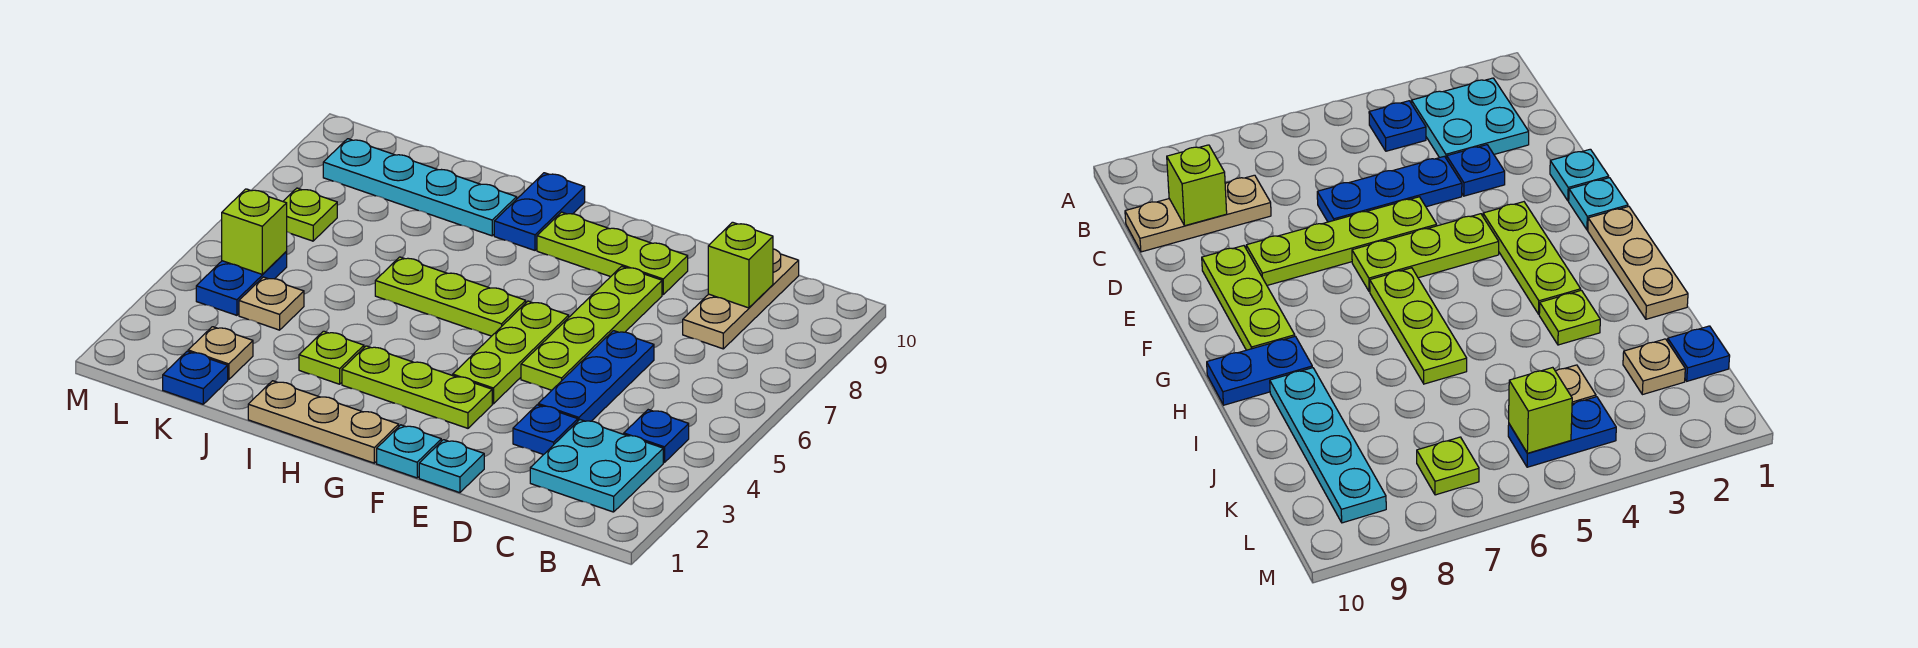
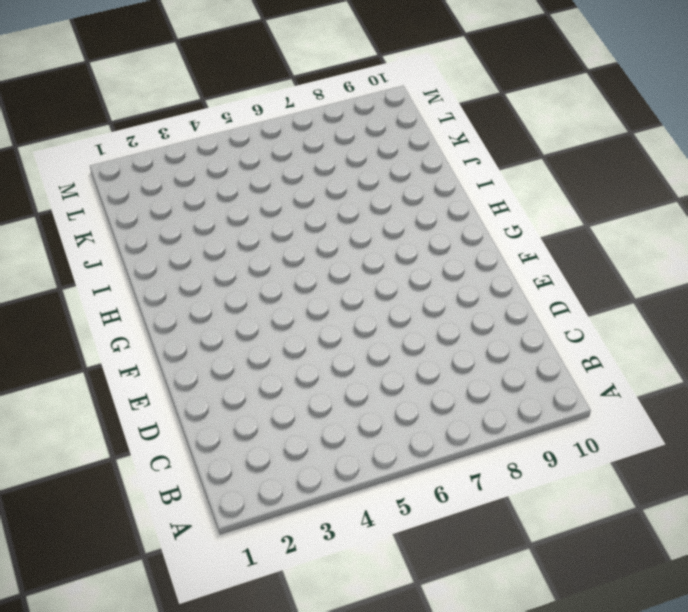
none -> cyan 2x2 plate [530,420,663,512]
none -> blue 1x1 plate [624,410,689,463]
none -> tan 1x3 plate [683,249,799,349]

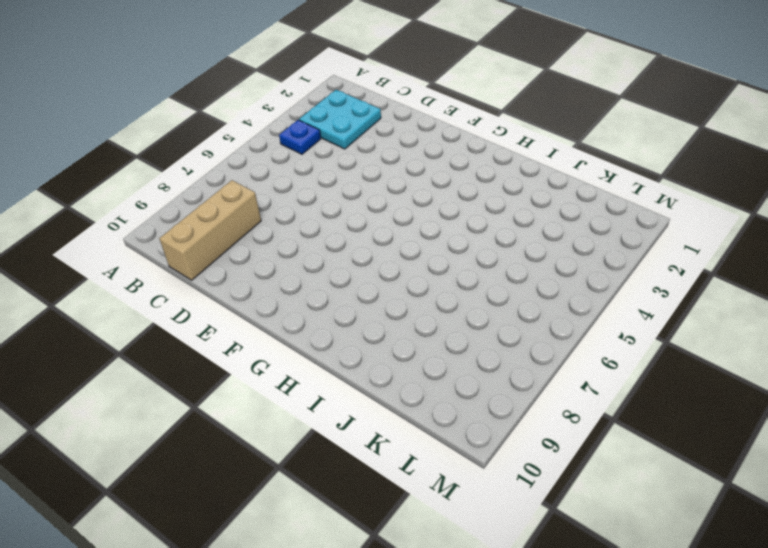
tan 1x3 brick [159,180,261,280] -> tan 1x3 plate [683,249,799,349]
none -> blue 1x1 plate [513,405,578,455]
none -> blue 1x3 plate [538,331,654,421]
none -> cyan 1x1 plate [419,440,484,493]

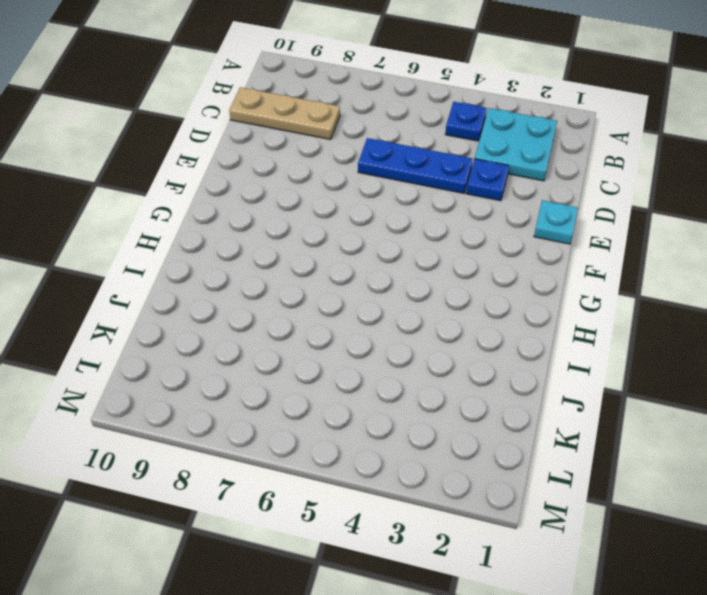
none -> lime 1x4 plate [521,266,662,390]
none -> lime 1x3 plate [537,212,688,295]
none -> cyan 1x1 plate [377,425,441,478]

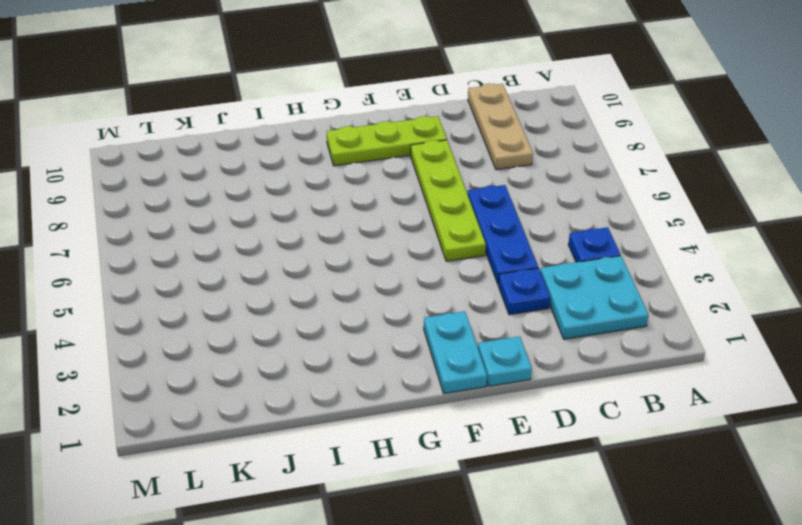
cyan 1x2 plate [424,311,487,394] -> cyan 1x1 plate [377,425,441,478]
none -> lime 1x3 plate [342,346,492,428]
none -> lime 1x3 plate [453,301,569,404]
none -> tan 1x3 plate [248,381,399,463]

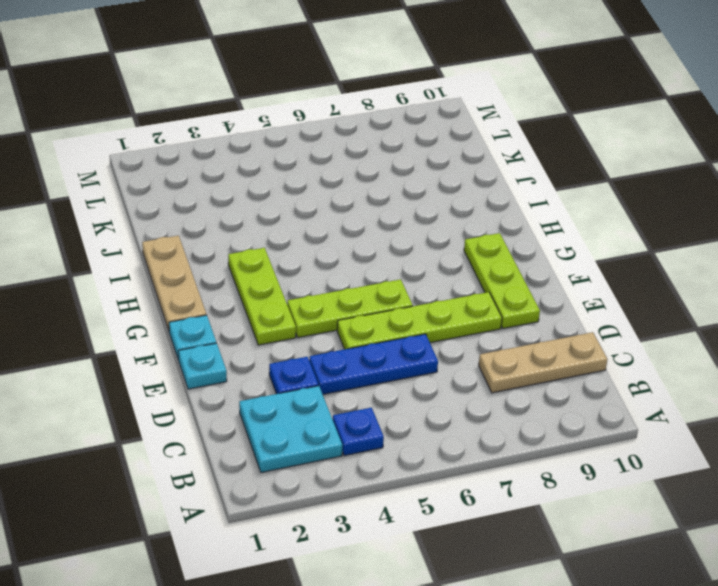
none -> lime 1x3 plate [375,257,526,336]
none -> blue 1x2 plate [494,173,585,250]
none -> lime 1x1 plate [299,331,364,384]

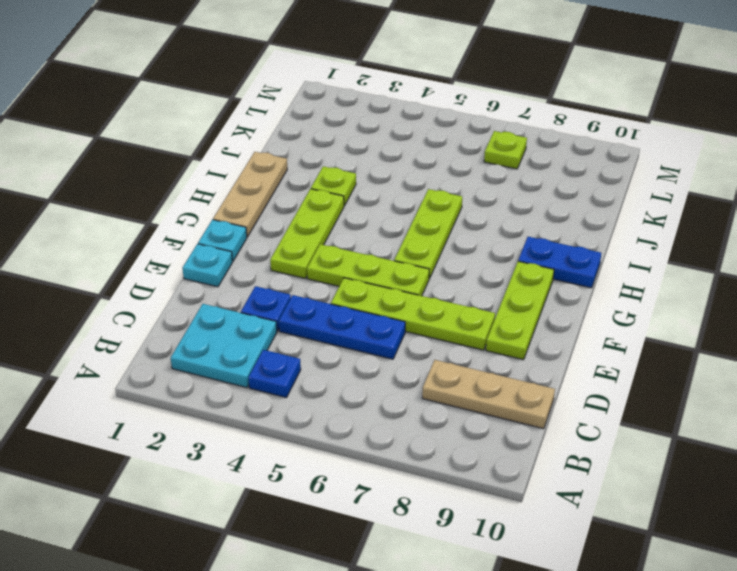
none -> cyan 1x4 plate [323,139,517,236]
none -> blue 1x1 plate [163,351,228,404]
none -> tan 1x1 plate [188,327,253,380]

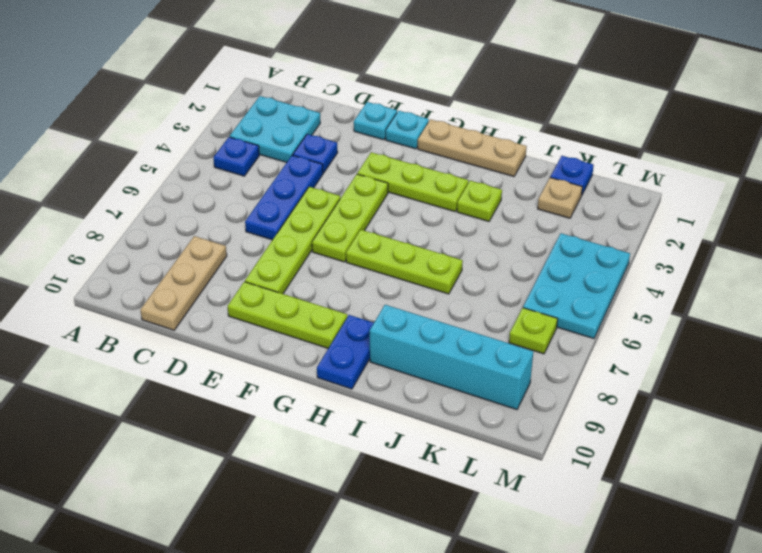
cyan 1x4 brick [370,305,533,410] -> cyan 1x4 plate [323,139,517,236]
cyan 2x3 plate [523,233,630,339] -> blue 1x2 plate [196,252,287,315]
none -> tan 1x1 plate [239,277,304,330]
none -> lime 1x1 brick [708,222,773,308]
none -> lime 1x1 brick [222,189,287,274]

